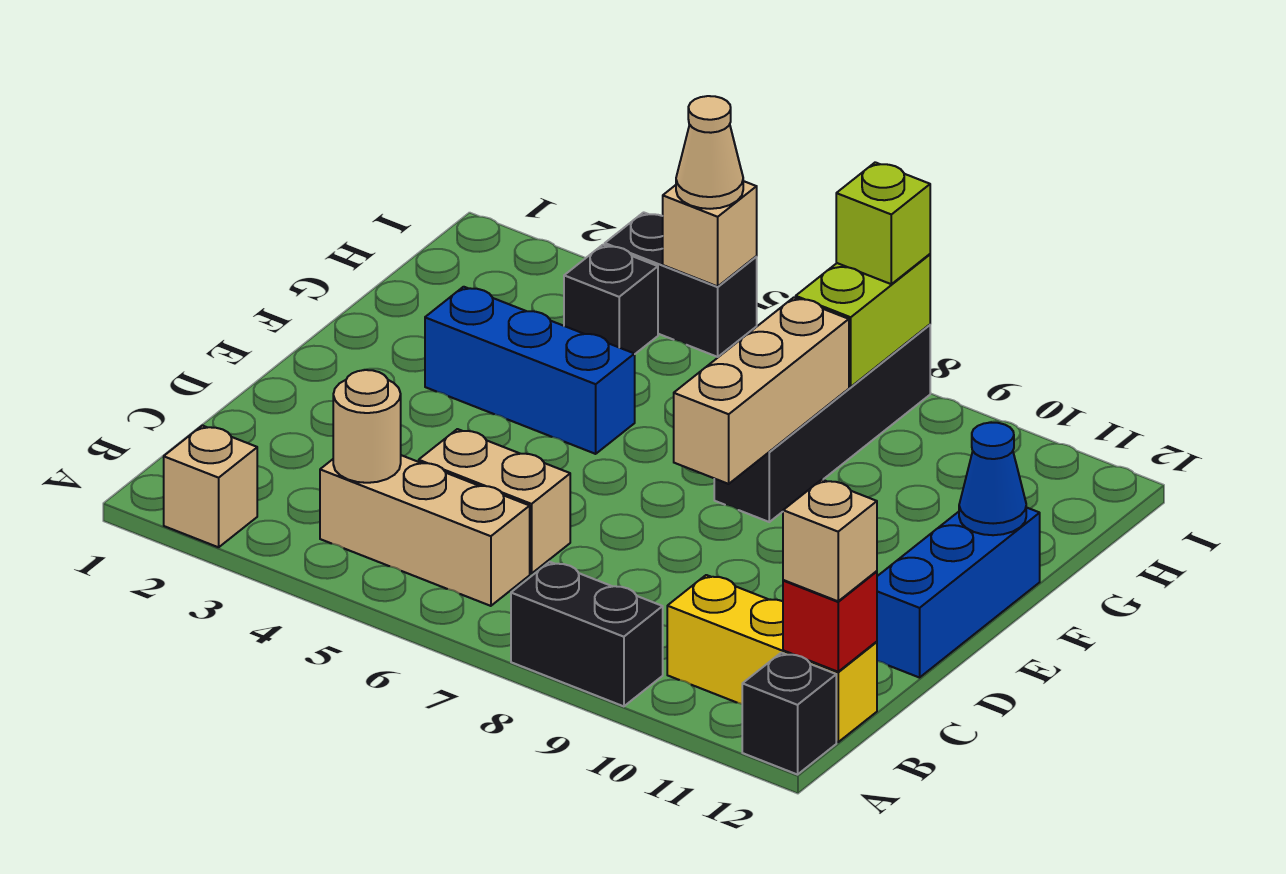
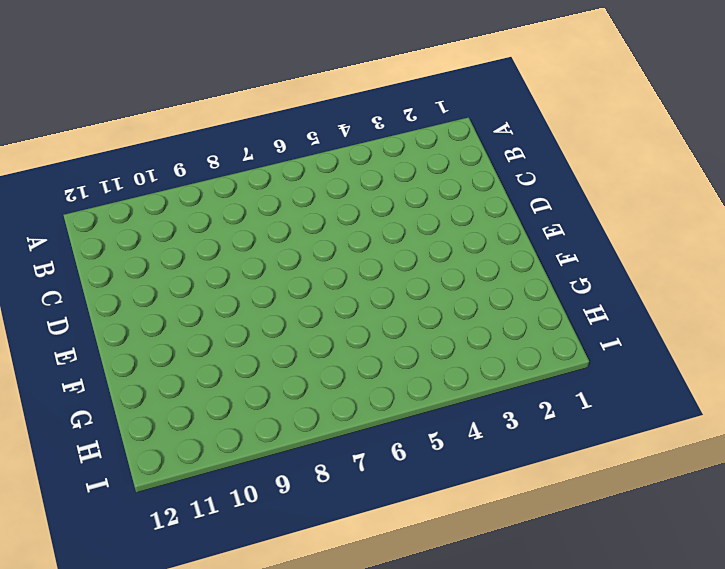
none -> tan 1x1 brick [164,426,257,547]
none -> black 1x2 brick [511,562,663,706]
none -> black 1x1 brick [742,653,836,775]

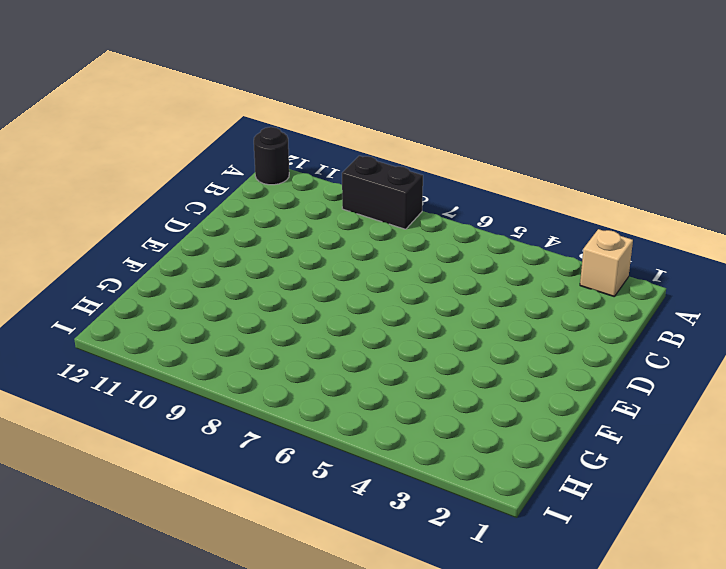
black 1x1 round brick [254,127,289,185] -> black 1x1 brick [742,653,836,775]
none -> tan 1x3 brick [320,455,530,606]
none -> yellow 1x3 brick [667,575,877,742]
none -> tan 1x2 brick [419,429,570,574]

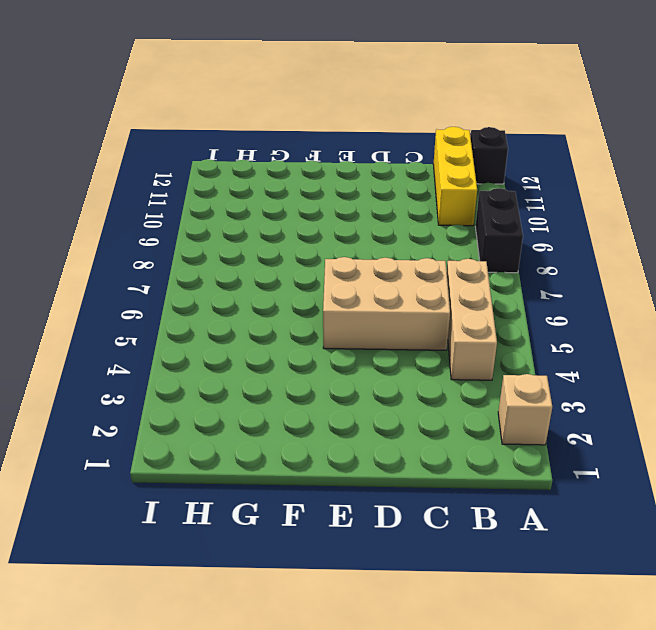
tan 2x3 brick [323,257,450,350] -> tan 1x2 brick [419,429,570,574]
none -> blue 1x3 brick [877,507,1040,678]
none -> blue 1x3 brick [425,287,635,454]
none -> black 1x4 brick [714,325,930,522]

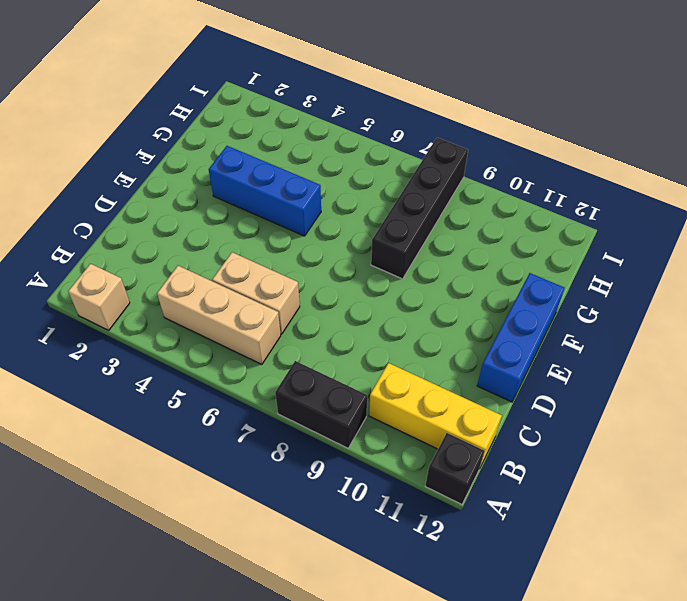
none -> black 1x1 brick [564,245,658,354]
none -> black 1x2 brick [605,212,757,357]
none -> tan 1x1 round brick [333,370,401,483]

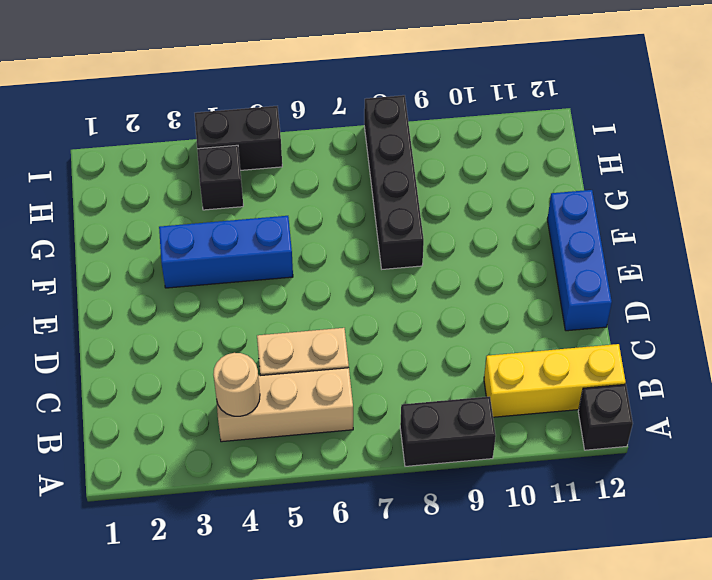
none -> tan 1x1 brick [164,426,257,547]
none -> red 1x1 brick [783,571,877,672]
none -> tan 1x3 brick [674,298,849,484]

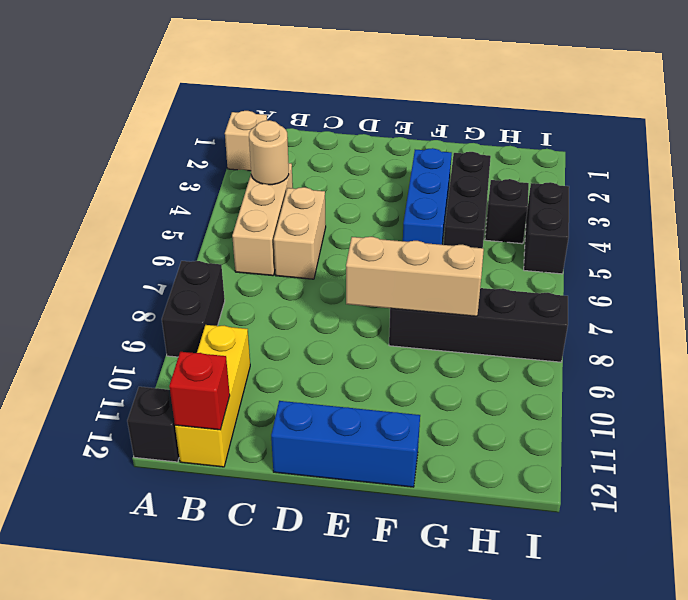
black 1x3 brick [444,152,491,248] -> none
none -> blue 1x1 cone [959,423,1026,535]
none -> lime 1x2 brick [796,254,930,387]
none -> tan 1x1 brick [663,181,757,286]

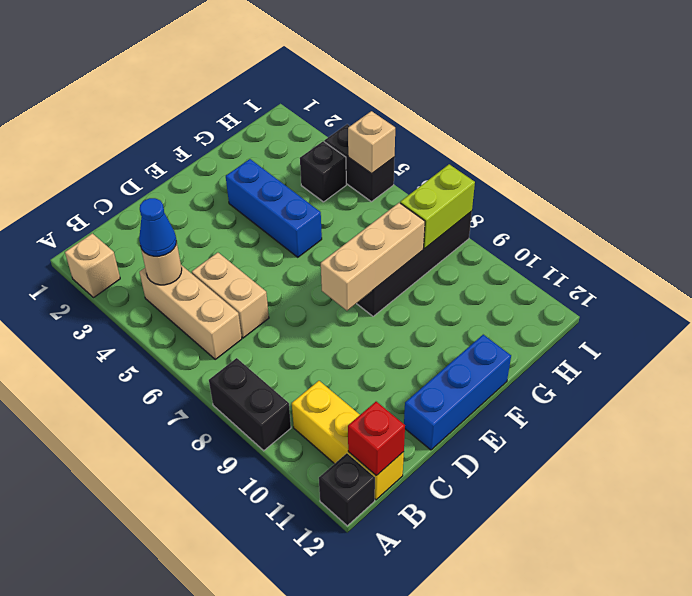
blue 1x1 cone [139,198,176,256] -> blue 1x1 cone moved to [959,423,1026,535]
none -> tan 1x1 brick [783,480,877,601]
none -> tan 1x1 cone [676,96,743,209]
none -> lime 1x1 brick [836,162,930,284]

